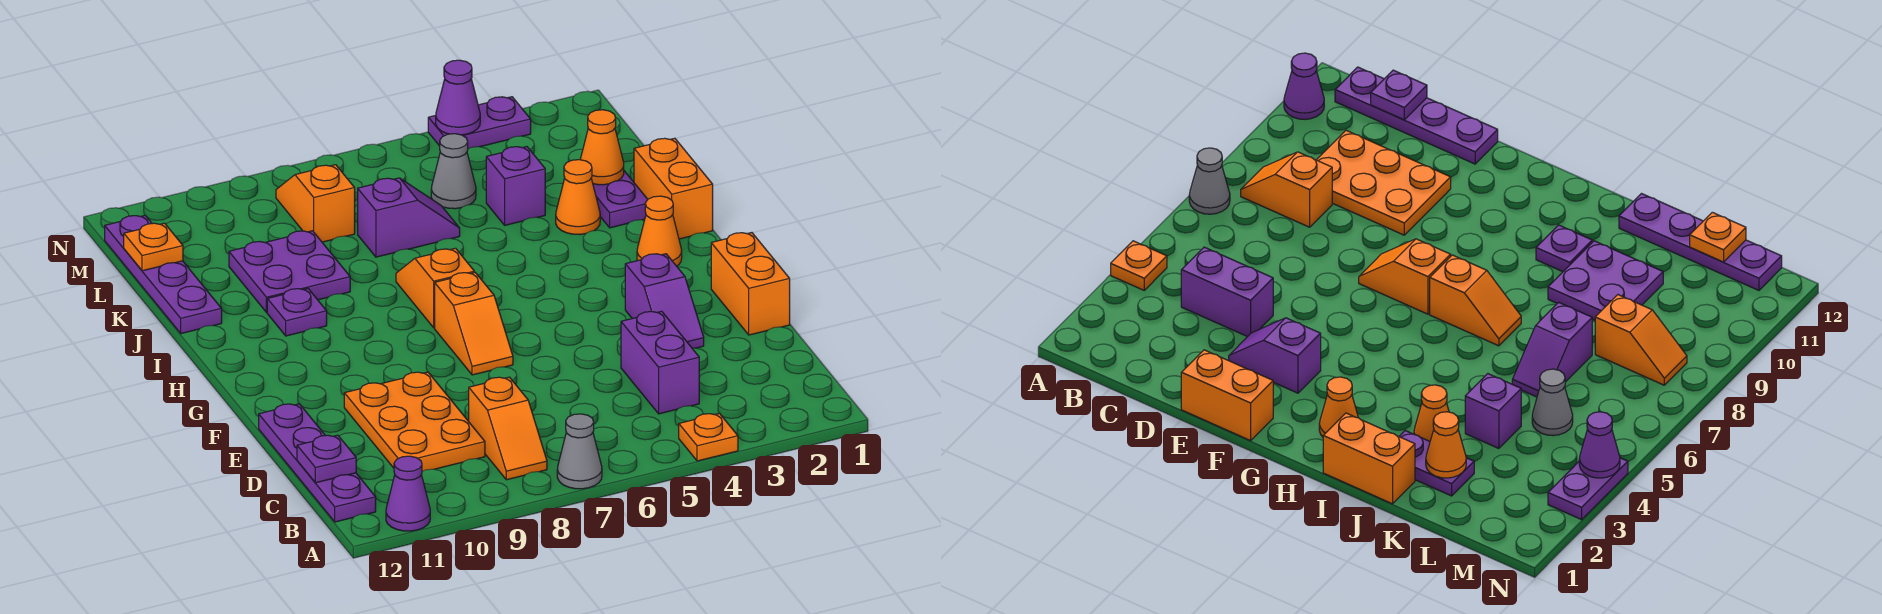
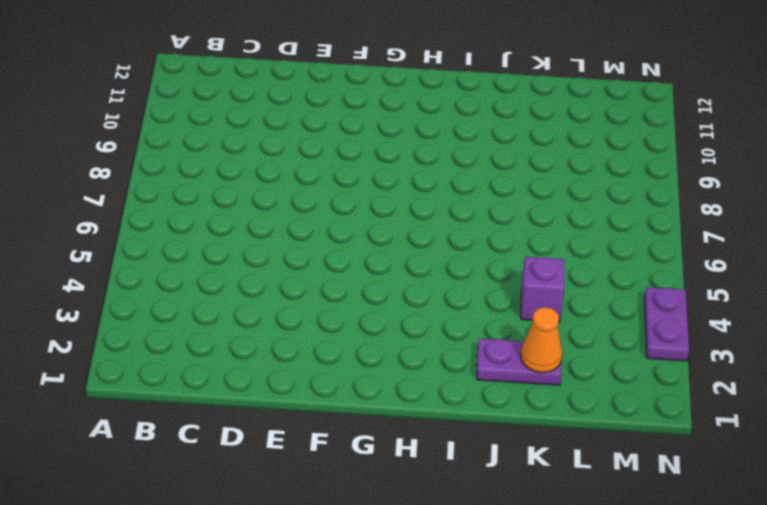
none -> orange 1x1 plate [679,413,738,461]
none -> grey 1x1 cone [557,414,602,489]
none -> purple 1x1 cone [386,456,430,531]

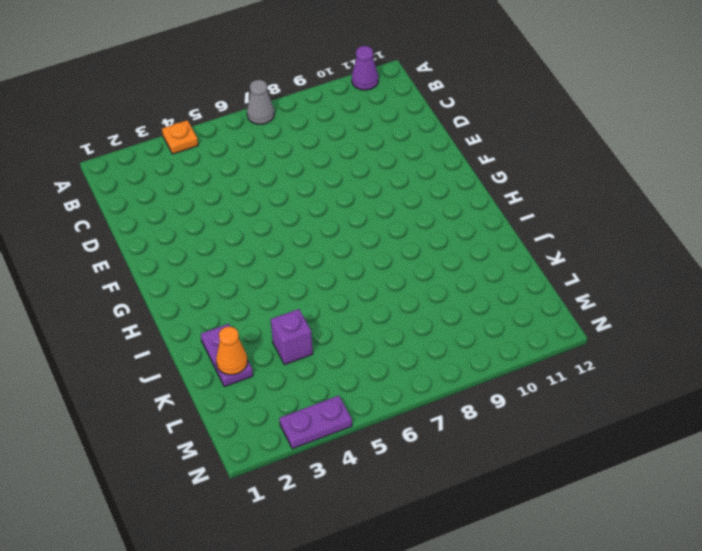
none -> orange 1x2 slope [469,377,547,480]
none -> purple 1x4 plate [259,404,376,522]
none -> purple 1x2 brick [621,311,699,414]

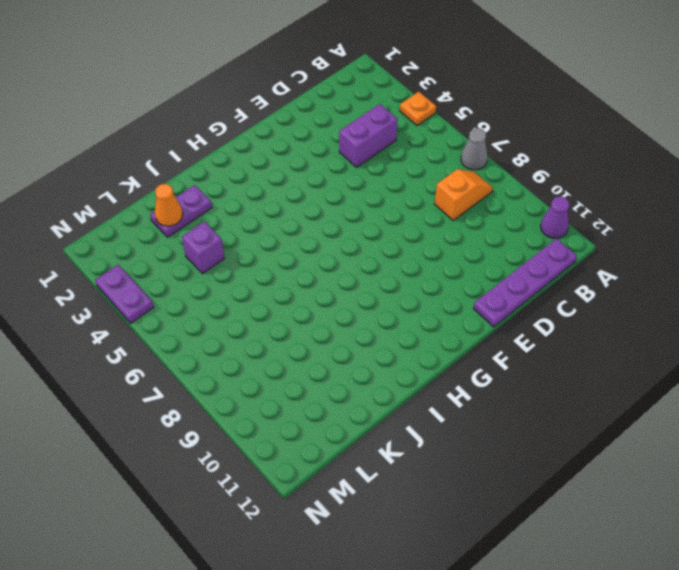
none -> orange 2x3 plate [344,372,485,471]
none -> orange 1x2 brick [711,233,790,335]
none -> purple 1x2 slope [625,254,704,348]

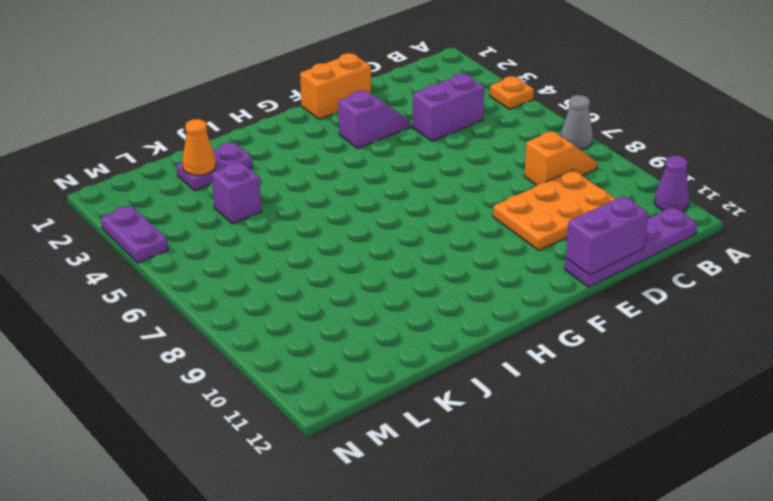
purple 1x2 brick [566,196,648,275] -> none
none -> orange 1x2 slope [435,272,513,375]
none -> orange 1x1 cone [637,196,682,266]
none -> orange 1x2 slope [396,248,474,328]

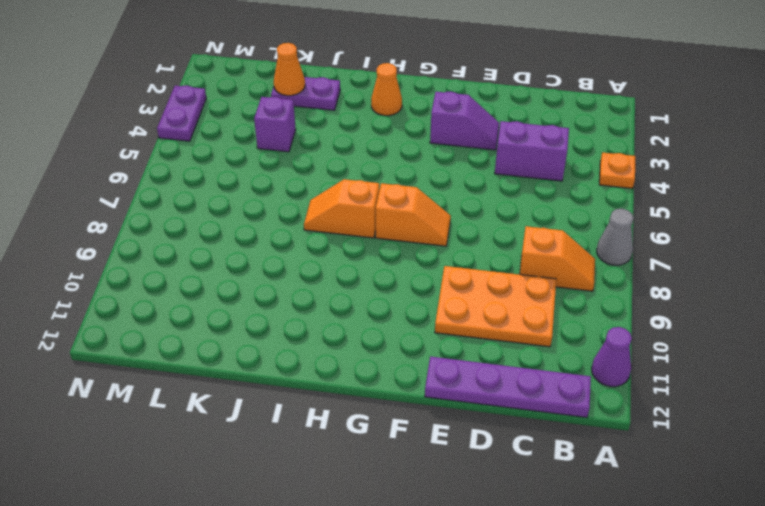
none -> orange 1x2 brick [711,233,790,335]
none -> orange 1x2 brick [634,138,713,239]
none -> purple 1x1 plate [267,289,327,336]

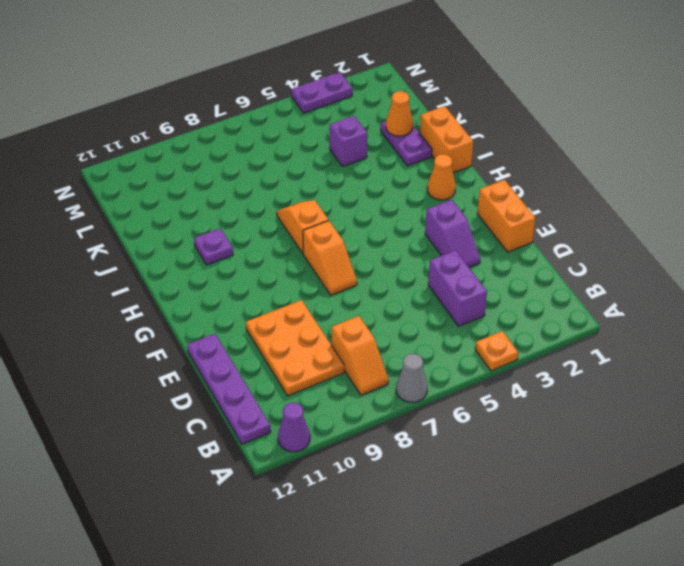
none -> orange 1x1 cone [556,160,600,235]
none -> purple 2x2 plate [229,231,350,312]
none -> purple 1x4 plate [105,216,222,334]

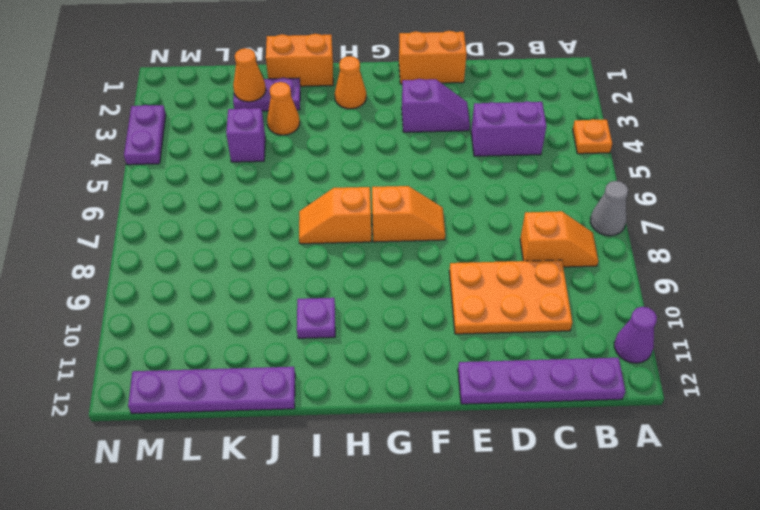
none -> purple 2x2 plate [229,231,350,312]
none -> purple 1x2 slope [358,178,460,257]
none -> grey 1x1 cone [431,134,476,209]

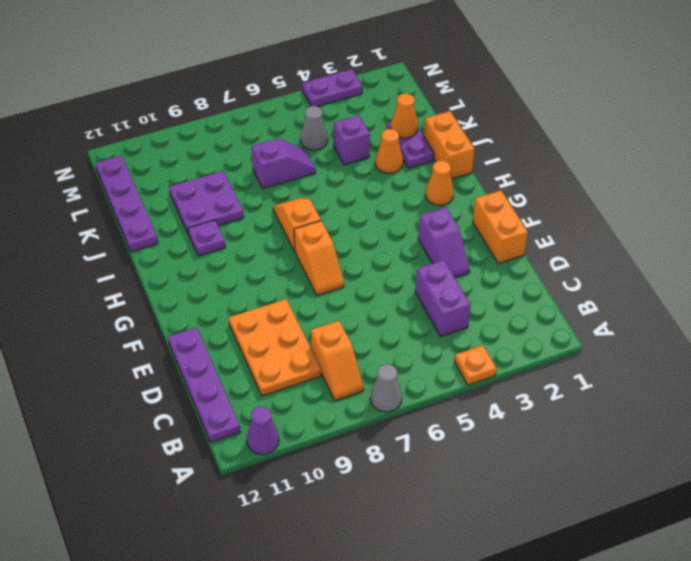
none -> orange 1x2 slope [276,165,355,242]
none -> purple 1x1 plate [297,435,356,483]
none -> orange 1x1 plate [124,223,183,271]

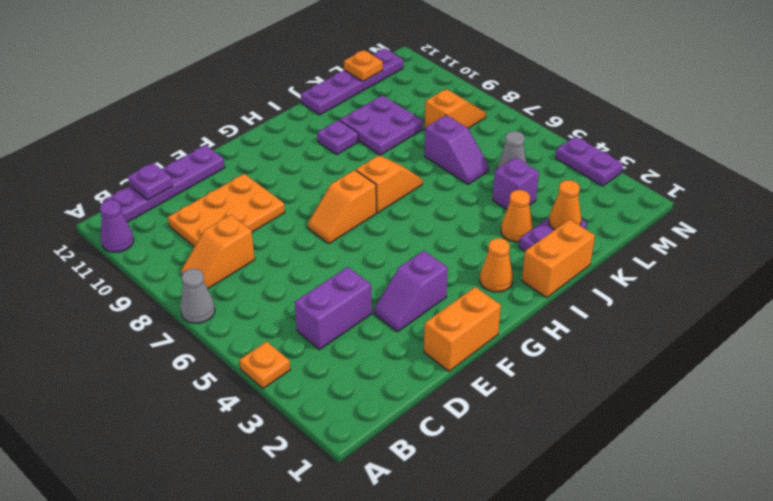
none -> purple 1x1 cone [436,60,480,135]

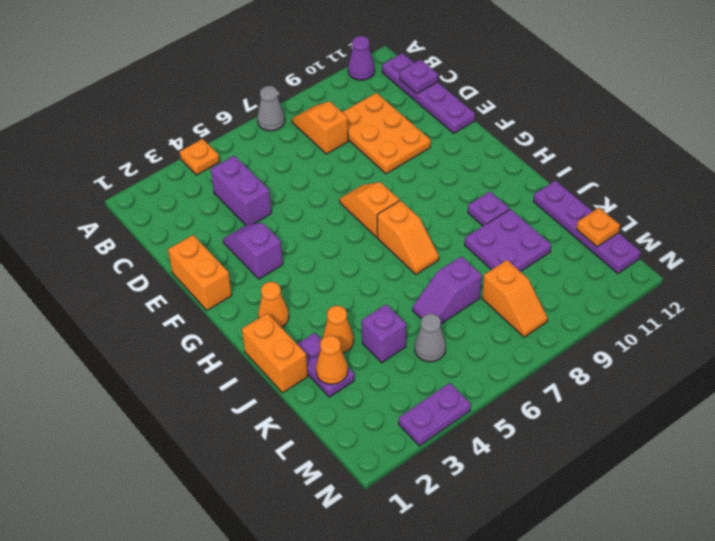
none -> purple 1x1 cone [436,60,480,135]

